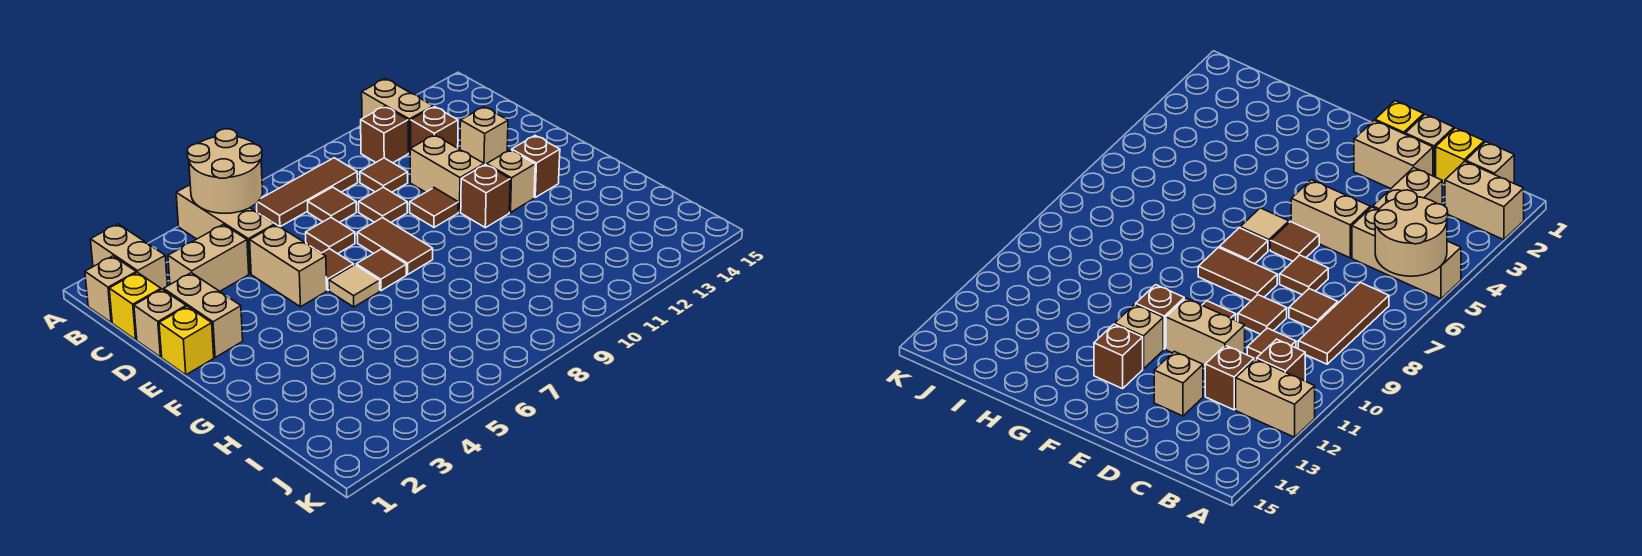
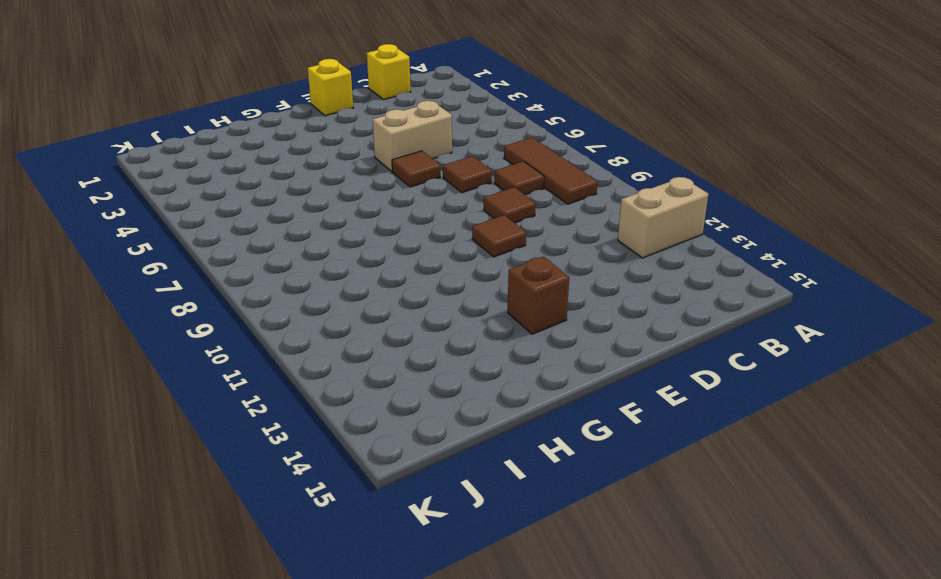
none -> tan 1x2 brick [91,224,168,290]
none -> tan 1x3 brick [176,185,275,274]
none -> tan 1x1 brick [85,256,136,323]

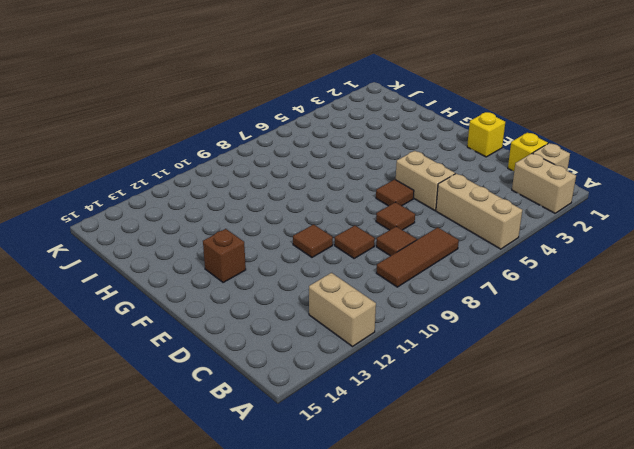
none -> brown 1x1 brick [361,106,408,163]
none -> tan 1x2 brick [168,224,249,291]
none -> brown 1x1 tile [360,158,408,192]

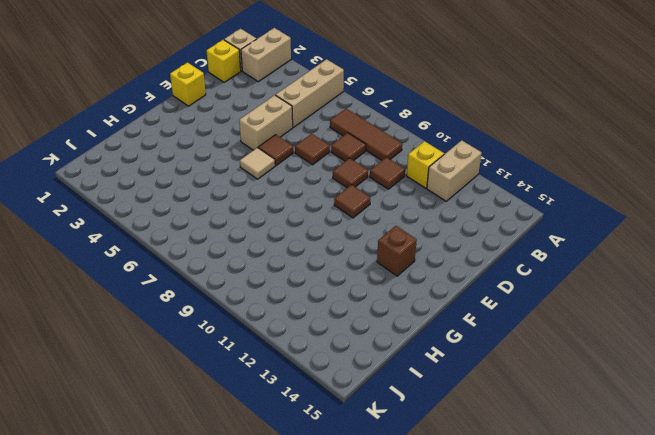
yellow 1x1 brick [407,141,444,188] -> brown 1x1 brick [361,106,408,163]
none -> tan 1x2 brick [168,224,249,291]
none -> brown 1x1 brick [411,107,458,148]
none -> tan 1x1 brick [134,289,186,357]

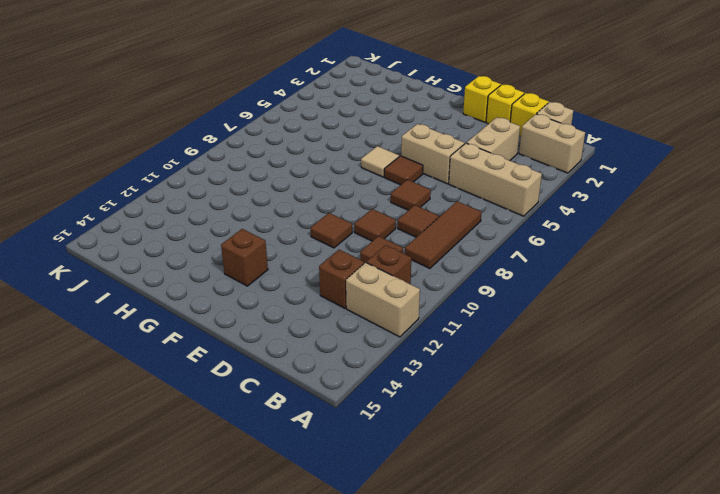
yellow 1x1 brick [486,84,524,124] -> tan 1x1 brick [134,289,186,357]
none -> tan 1x2 brick [164,273,243,357]
none -> tan 1x2 brick [410,135,484,212]
none -> tan 1x1 brick [460,107,508,165]

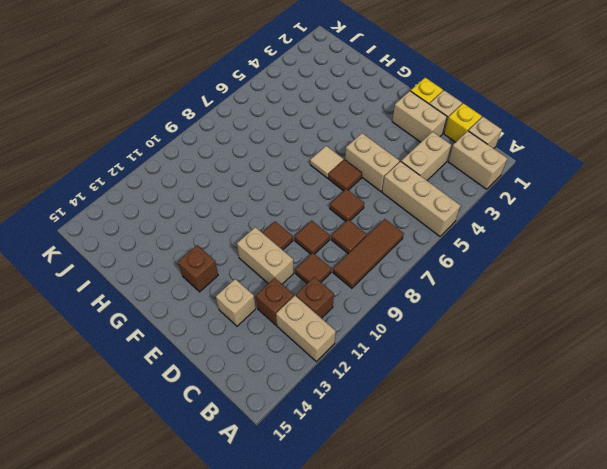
none -> brown 1x2 tile [357,218,433,274]
none -> brown 1x1 tile [356,249,406,291]
none -> brown 1x1 brick [461,164,510,228]

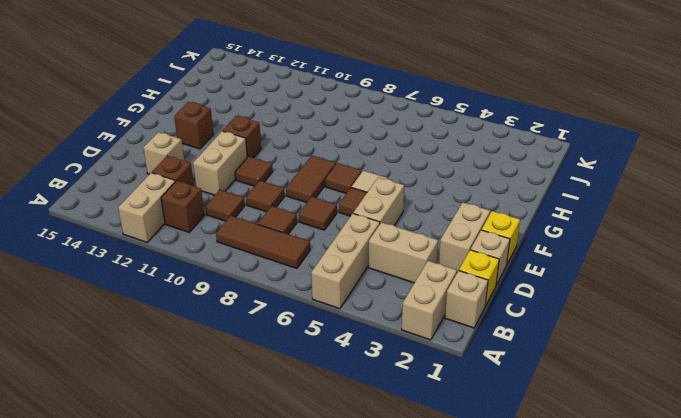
none -> tan 1x1 brick [487,150,535,212]
none -> tan 2x2 round brick [187,129,263,213]

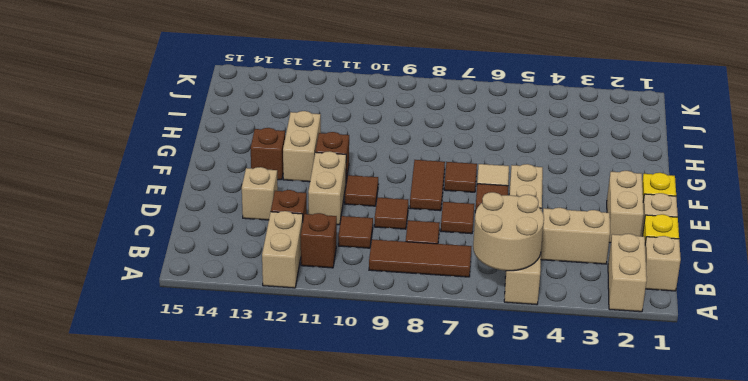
tan 1x2 brick [283,111,321,182] -> tan 1x1 brick [487,150,535,212]

